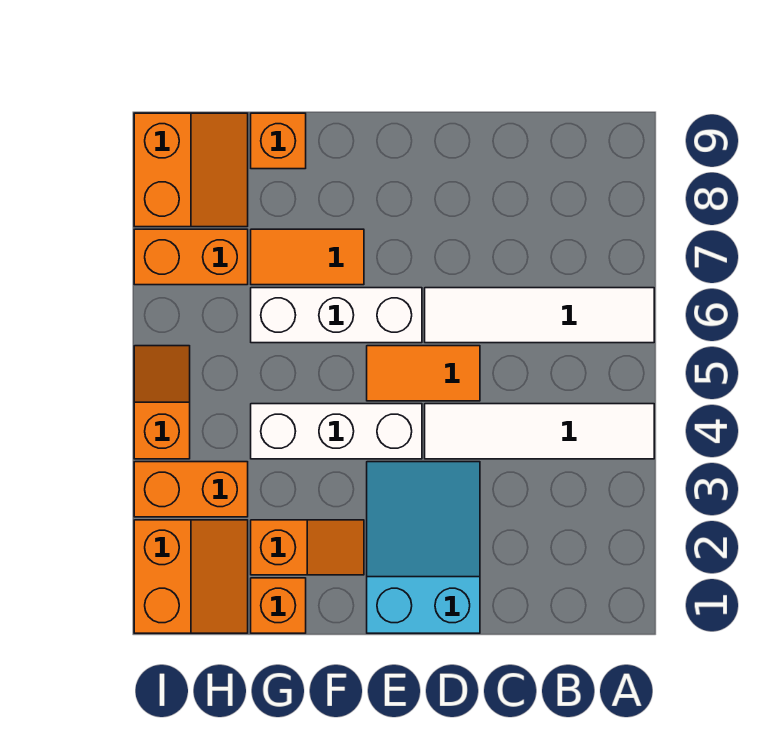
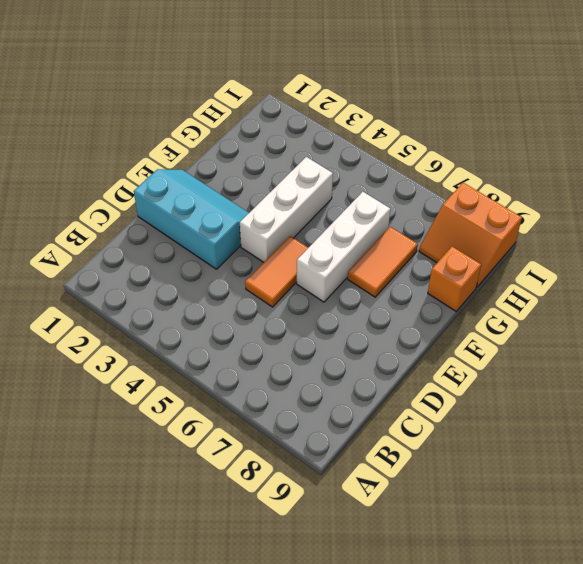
cyan 2x3 slope [134,169,249,269] -> cyan 2x3 slope turned to [367,462,480,633]
none -> white 1x4 tile [425,404,654,459]
none -> white 1x4 tile [425,288,654,343]
none -> orange 1x2 slope [251,520,364,575]

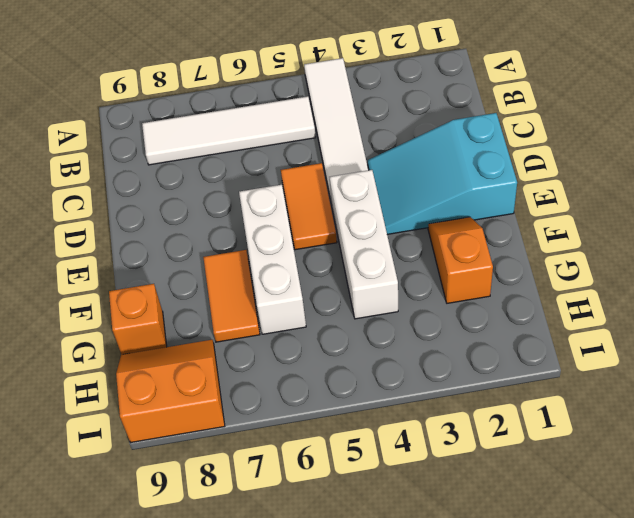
white 1x4 tile [142,96,316,165] -> white 1x4 tile turned to [425,288,654,343]
none -> orange 1x1 brick [251,578,306,633]
none -> orange 2x2 slope [134,520,248,633]
none -> orange 1x2 brick [134,462,248,517]

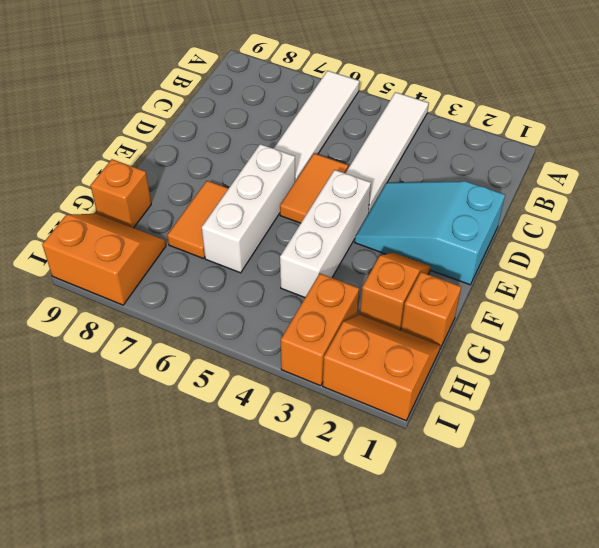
none -> orange 1x2 brick [134,229,248,285]
none -> orange 1x2 slope [134,346,190,459]

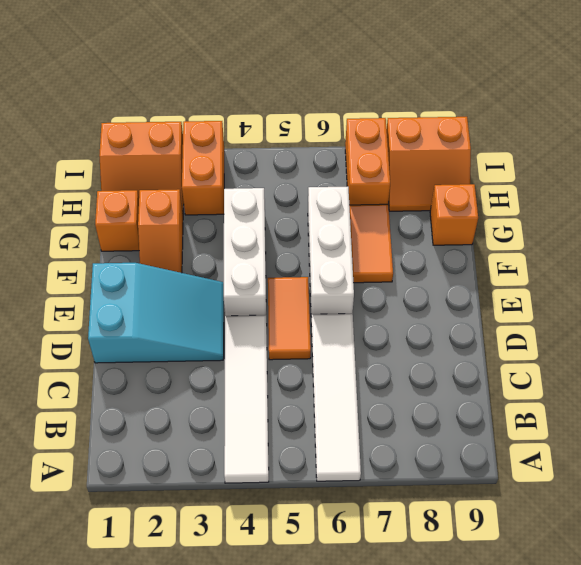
none -> orange 1x2 slope [134,346,190,459]

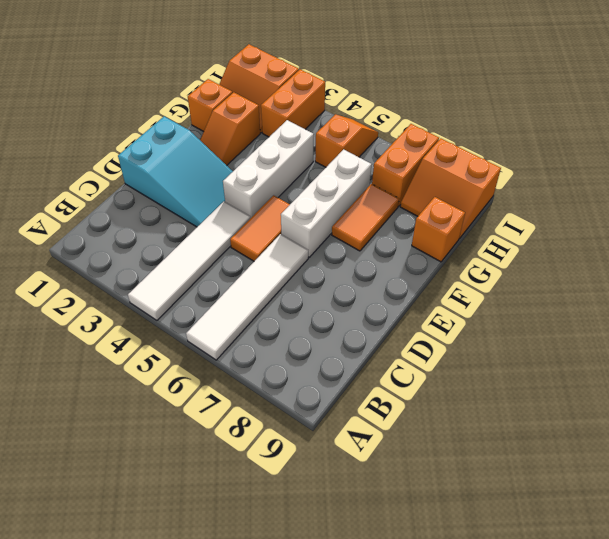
orange 1x2 slope [315,114,378,167] -> orange 1x2 slope turned to [134,346,190,459]

